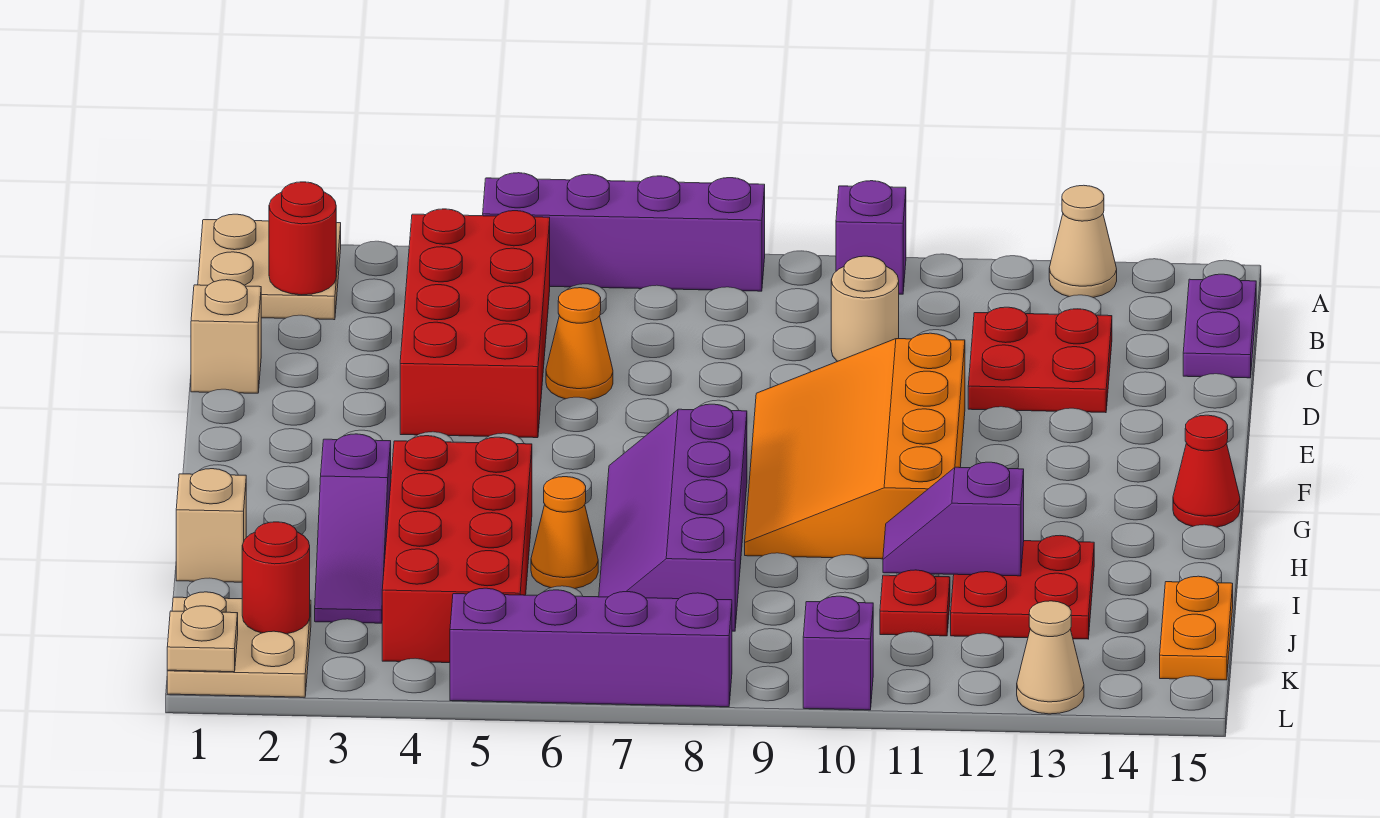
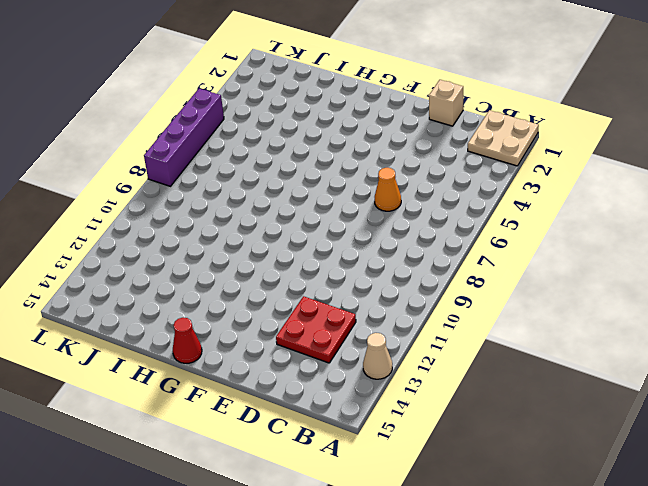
none -> purple 1x4 brick [483,173,765,291]
none -> purple 1x1 brick [836,181,906,294]
none -> red 2x4 brick [400,209,550,438]

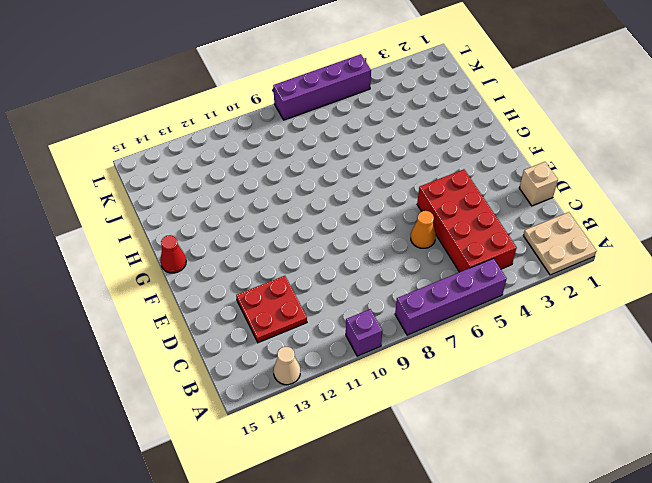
none -> purple 1x2 plate [1183,274,1256,378]
none -> tan 1x1 round brick [831,256,899,361]
none -> orange 3x4 slope [745,333,965,559]

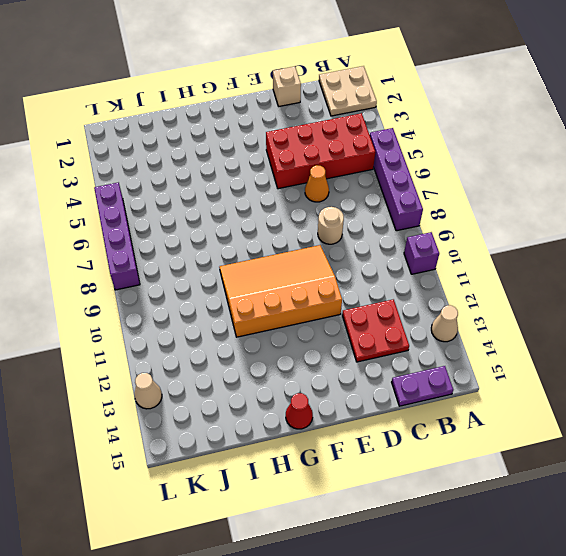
tan 1x1 round brick [318,207,344,244] -> tan 1x1 round brick moved to [831,256,899,361]
none -> purple 2x4 slope [599,404,747,631]
none -> purple 1x3 slope [315,434,391,623]
none -> red 2x4 brick [382,436,532,663]

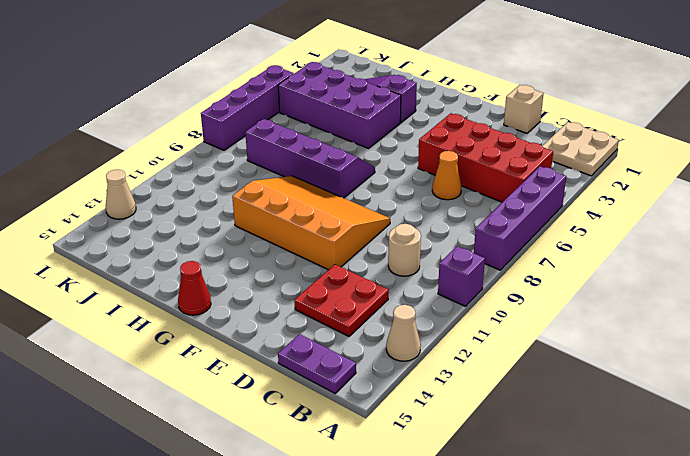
purple 2x4 brick [278,62,401,148] -> red 2x4 brick [382,436,532,663]
none -> tan 1x1 brick [176,469,246,582]
none -> orange 1x1 cone [531,477,598,589]
none -> red 2x2 plate [951,536,1094,639]

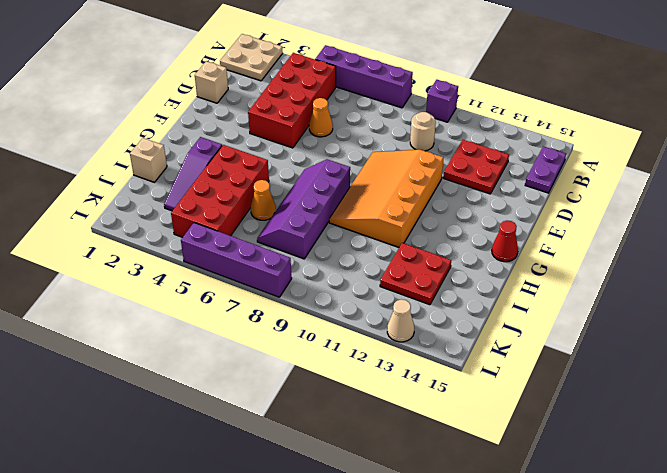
none -> tan 1x1 cone [1049,185,1117,298]
none -> red 1x1 plate [880,570,950,636]
none -> orange 1x2 plate [1160,576,1233,680]

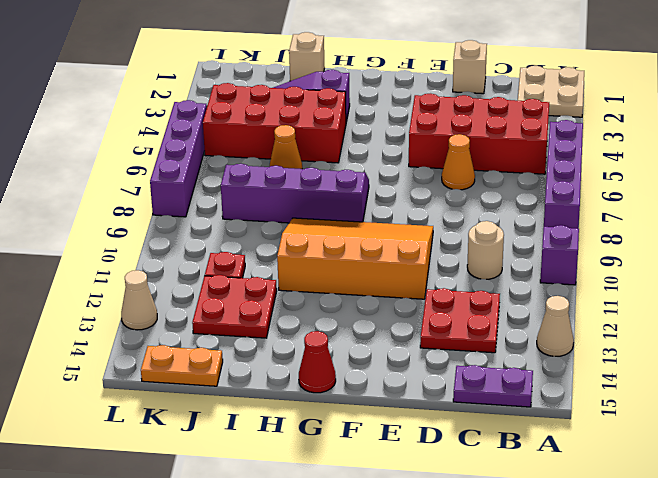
none -> tan 2x2 plate [167,592,311,697]
none -> purple 1x1 brick [803,596,873,710]
none -> red 1x1 round brick [269,182,336,295]

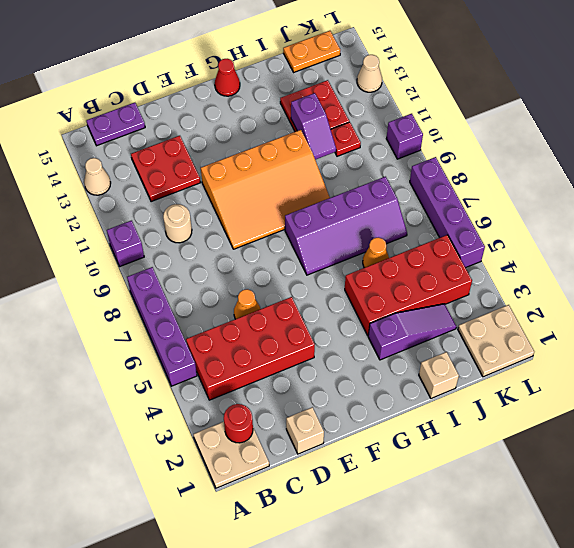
none -> red 1x1 round brick [242,522,310,634]
none -> tan 1x1 plate [167,606,238,672]

